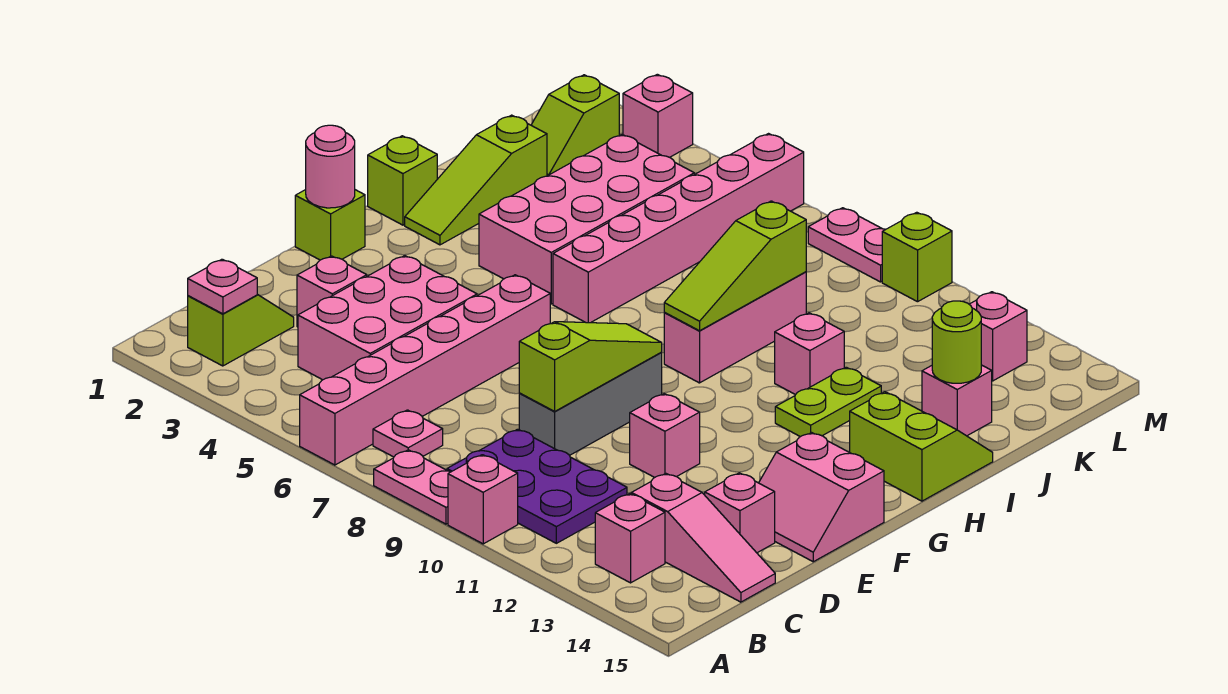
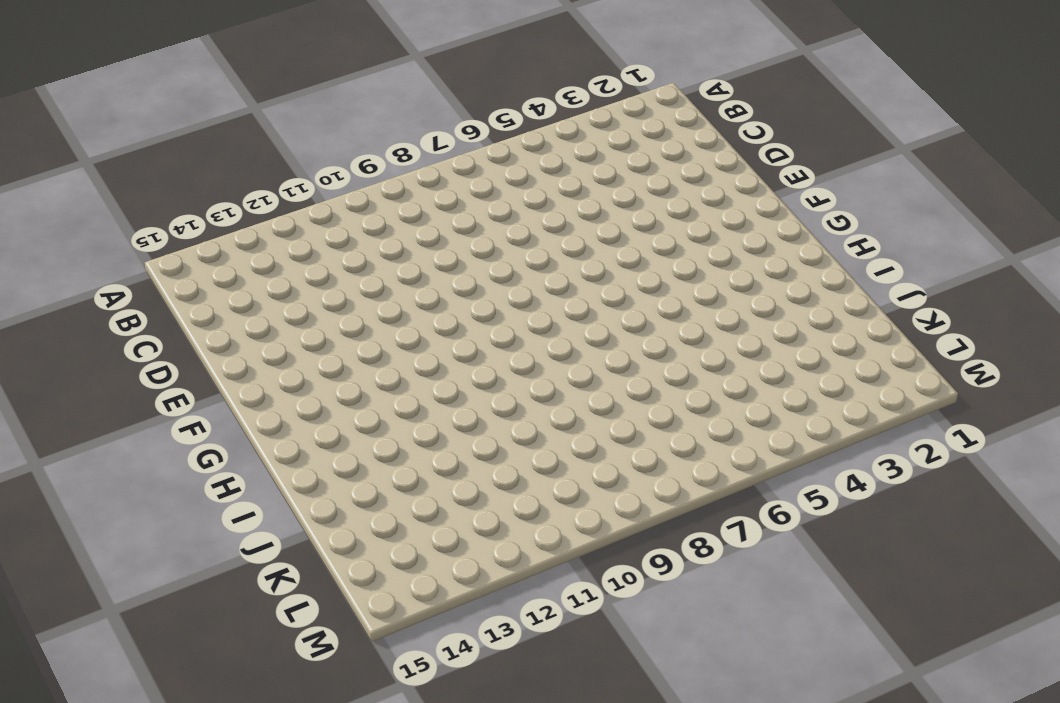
none -> pink 1x6 brick [300,275,550,465]
none -> pink 1x2 plate [374,450,452,524]
none -> pink 1x1 brick [448,455,518,544]
none -> lime 1x2 slope [188,294,294,366]

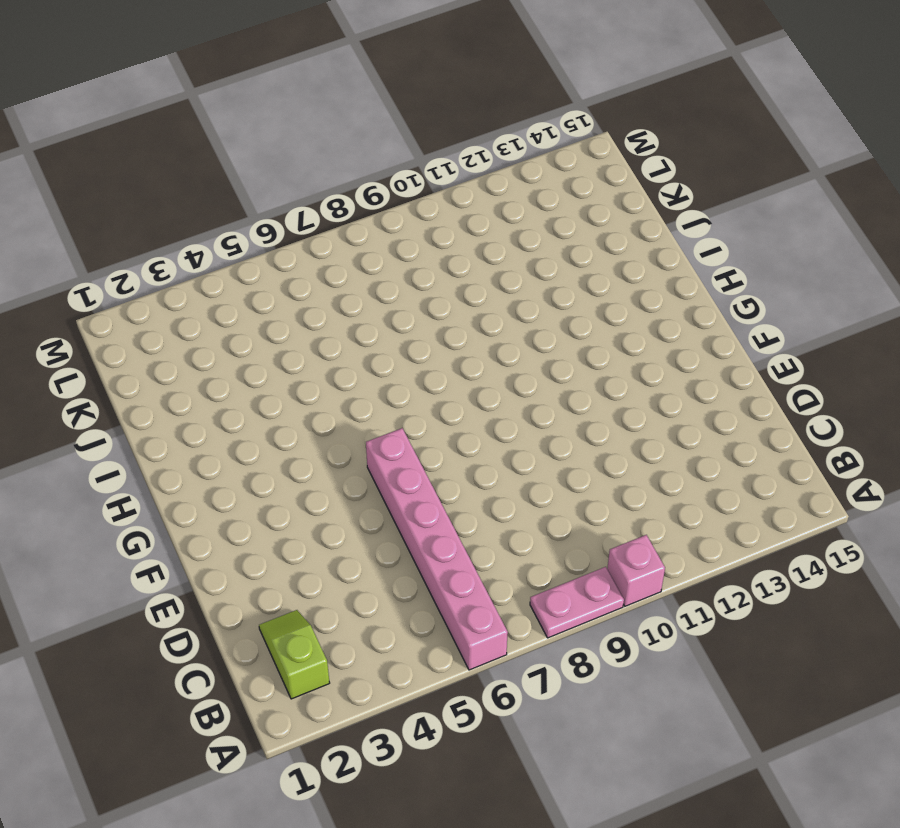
none -> pink 1x1 plate [373,410,443,457]
none -> purple 2x3 plate [447,429,627,543]
none -> pink 1x1 brick [595,494,665,583]
none -> pink 2x3 brick [298,256,477,380]

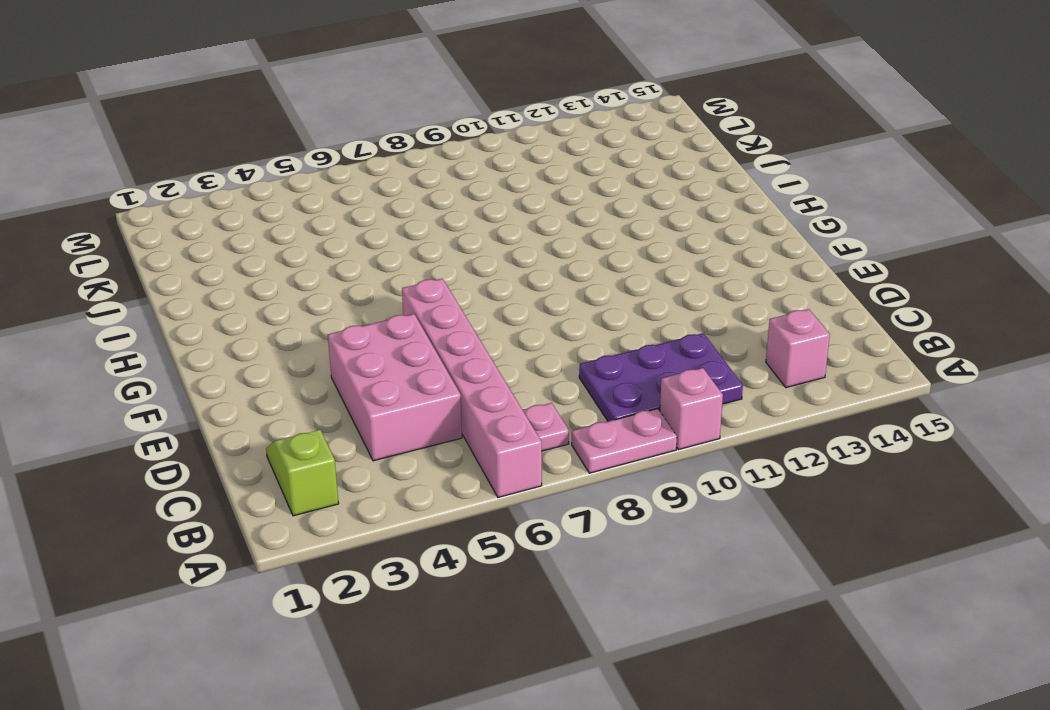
none -> pink 1x3 slope [631,473,775,602]
none -> pink 1x1 brick [297,256,367,327]
none -> grey 1x3 brick [519,353,662,455]
none -> pink 1x1 brick [705,473,775,553]

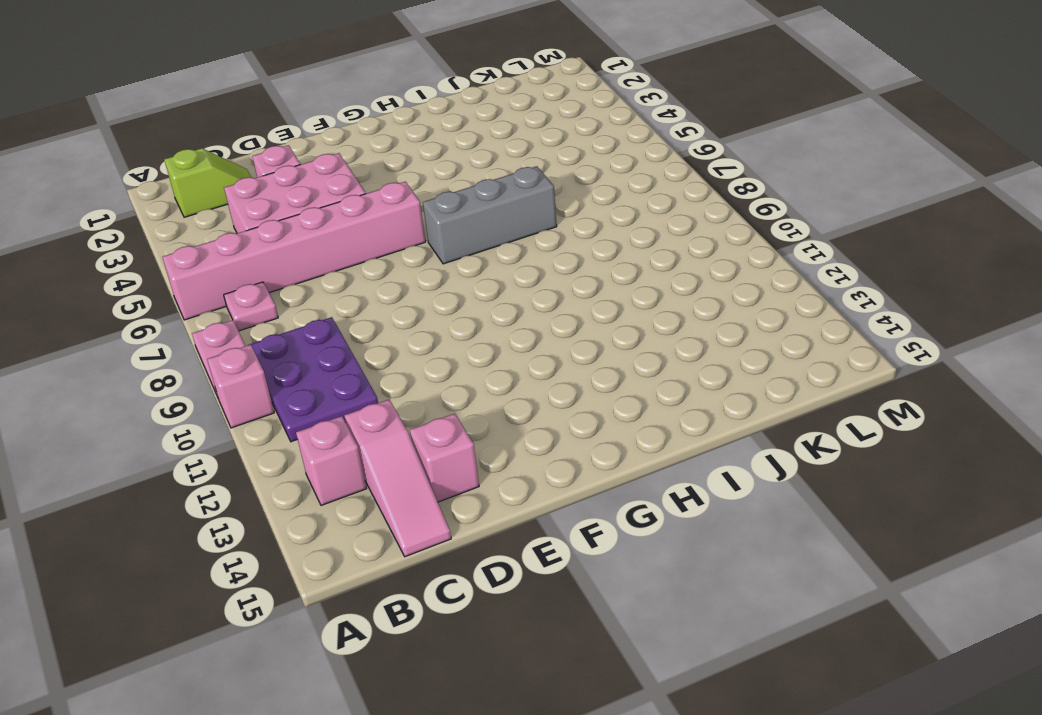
grey 1x3 brick [423,166,557,264] -> grey 1x3 brick moved to [519,353,662,455]
none -> pink 1x1 brick [630,394,700,478]
none -> pink 2x2 slope [759,433,884,562]
none -> lime 1x1 brick [295,190,365,260]
none -> lime 1x1 brick [368,136,437,225]

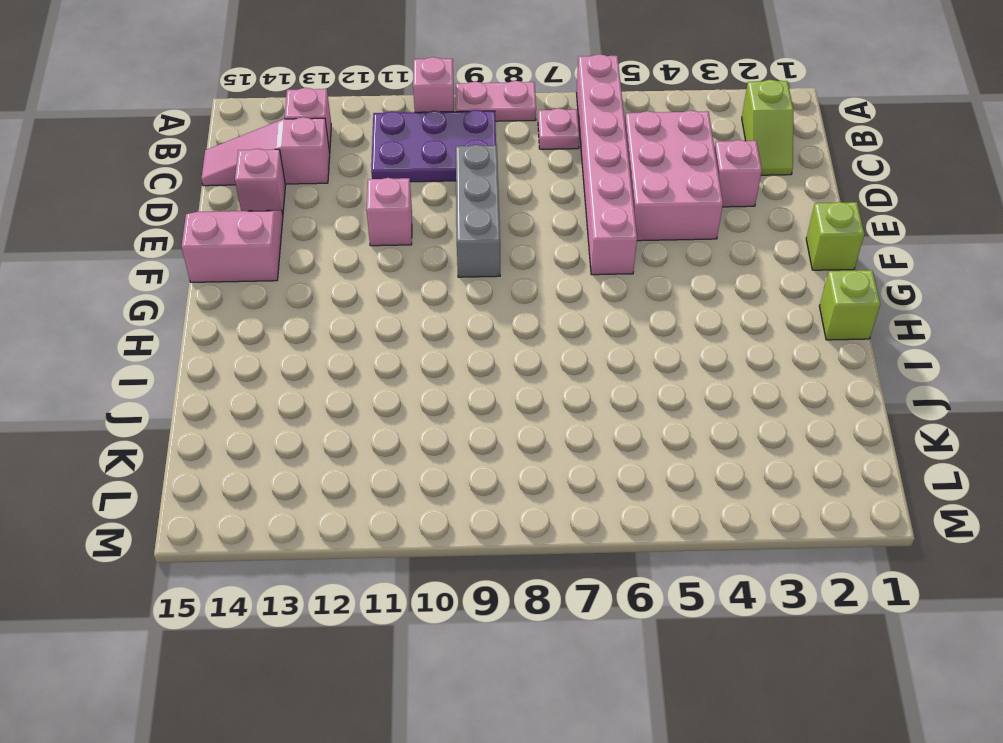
none -> lime 1x3 slope [405,115,547,245]
none -> pink 2x4 brick [479,135,694,304]
none -> pink 1x6 brick [553,134,804,323]
none -> pink 1x3 brick [664,272,806,383]

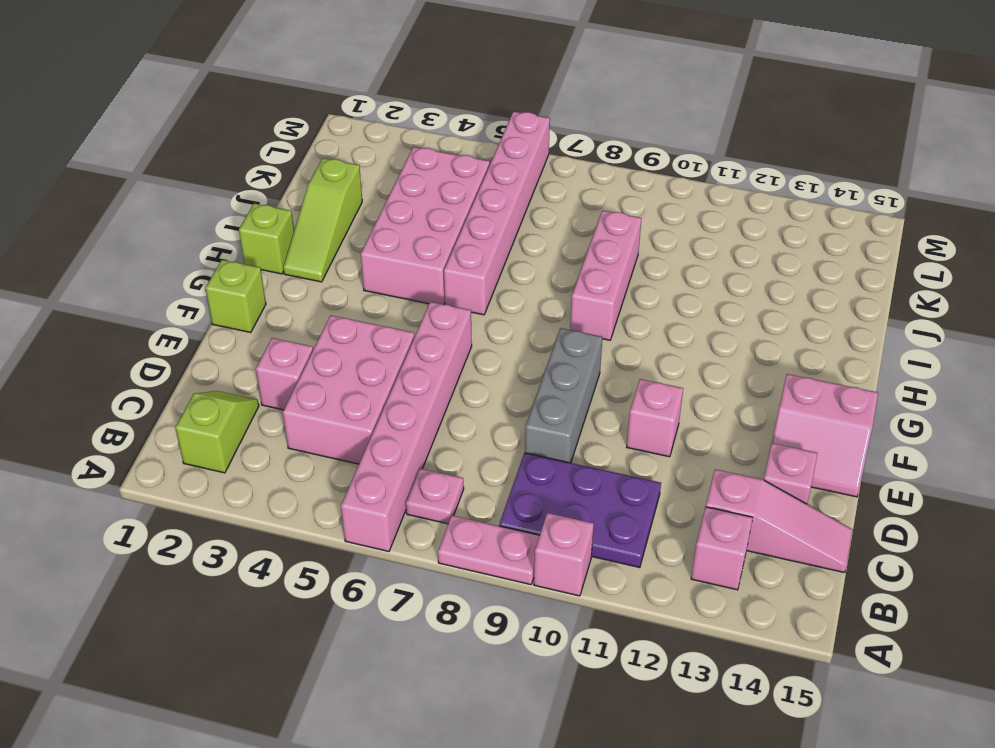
none -> lime 1x2 plate [775,367,881,437]
none -> lime 2x2 slope [850,392,993,501]
none -> pink 1x1 brick [775,313,844,395]
none -> pink 1x1 brick [922,365,992,436]

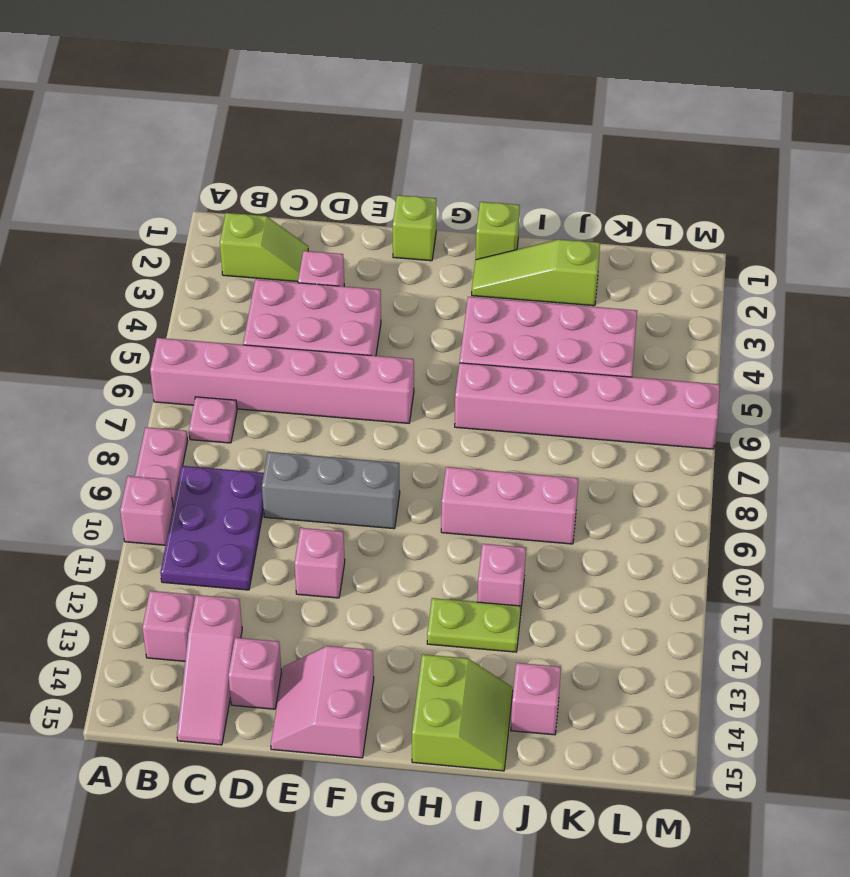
none -> lime 1x2 slope [531,75,619,176]
none -> pink 1x1 brick [969,292,1027,381]
none -> pink 1x1 brick [623,74,693,157]
none -> pink 1x2 plate [808,208,886,282]

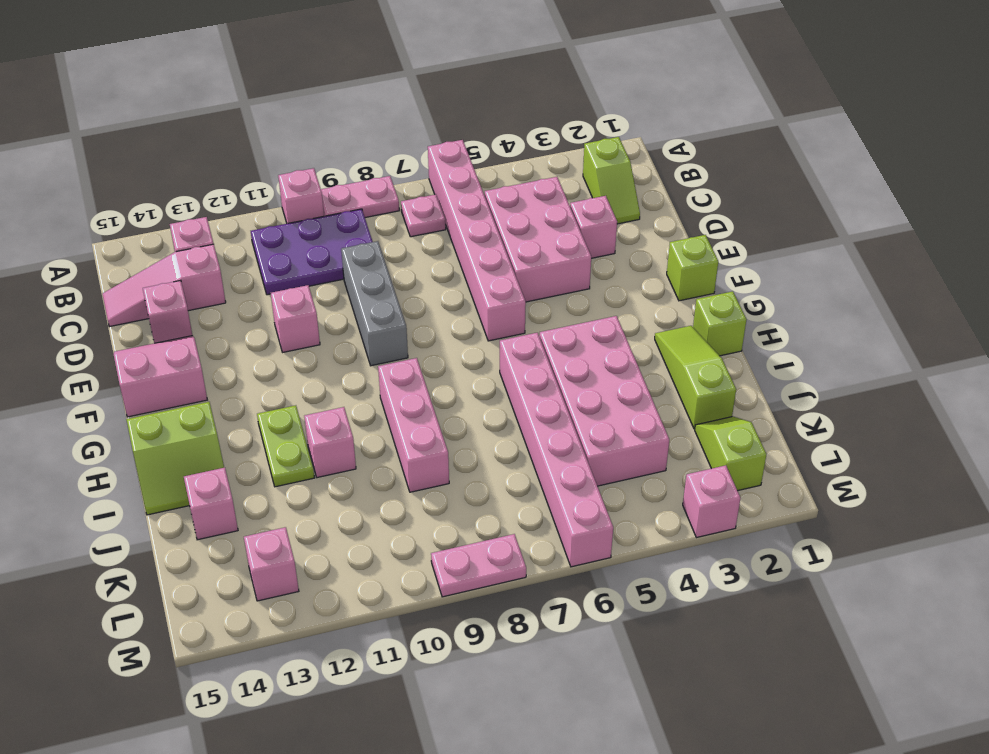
none -> lime 1x1 brick [882,212,952,302]
none -> pink 1x1 plate [188,259,257,314]
none -> lime 1x3 slope [519,322,662,411]
none -> pink 1x1 round brick [306,125,355,208]

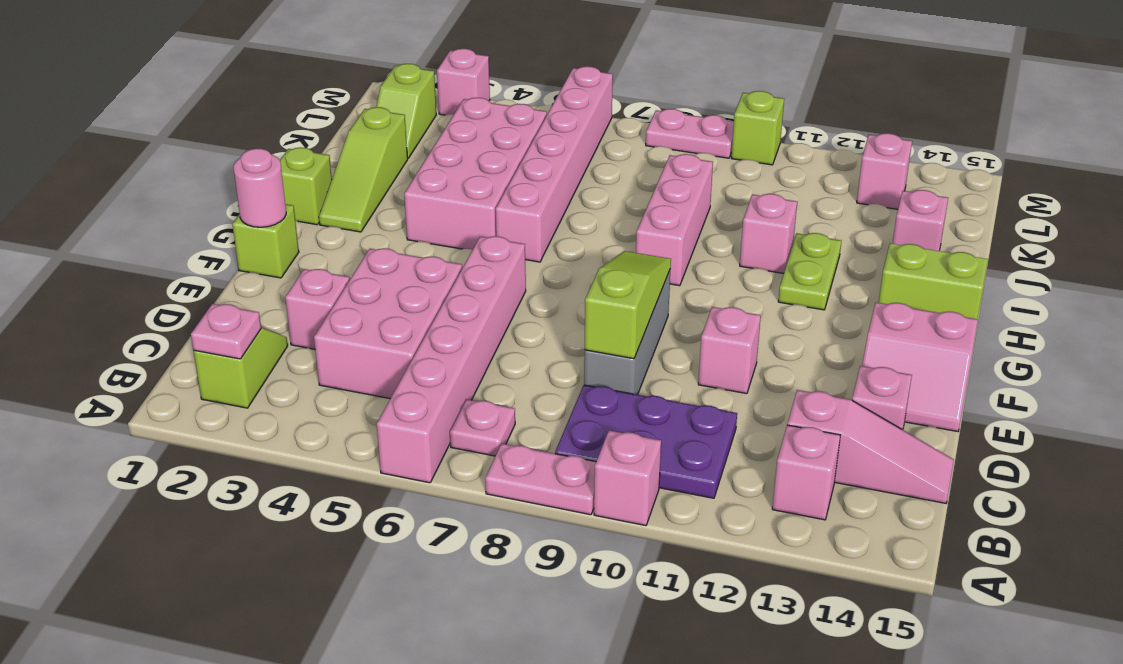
none -> lime 1x3 slope [664,201,806,331]
none -> lime 1x1 round brick [932,301,981,383]

